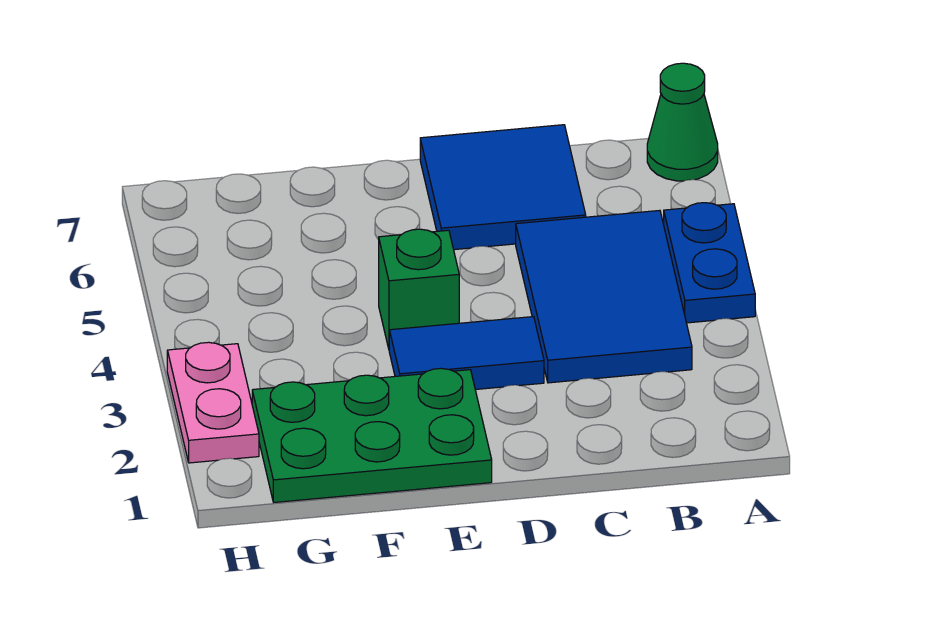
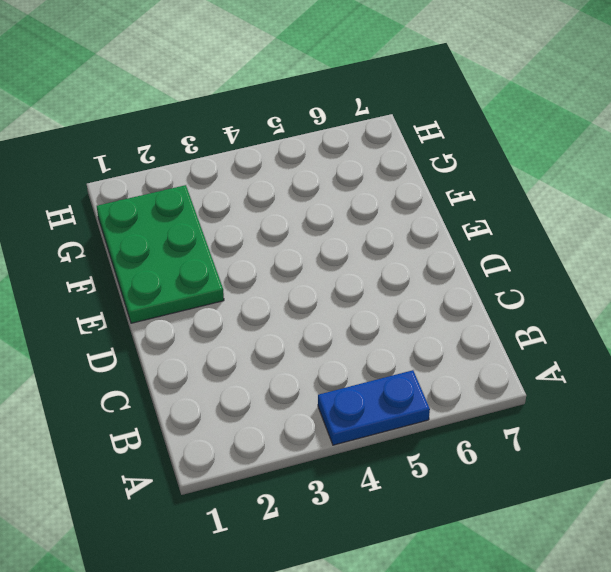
none -> green 1x1 cone [647,63,718,181]
none -> blue 2x3 tile [516,210,692,383]

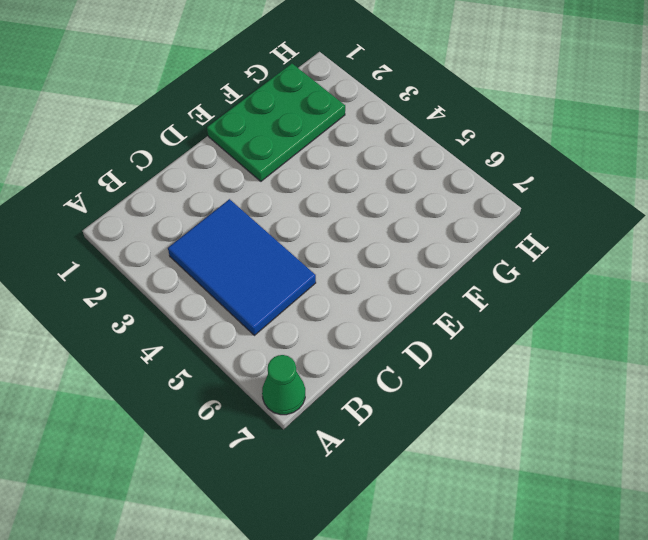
none -> blue 1x2 plate [664,203,755,323]
none -> blue 2x2 tile [420,125,586,250]

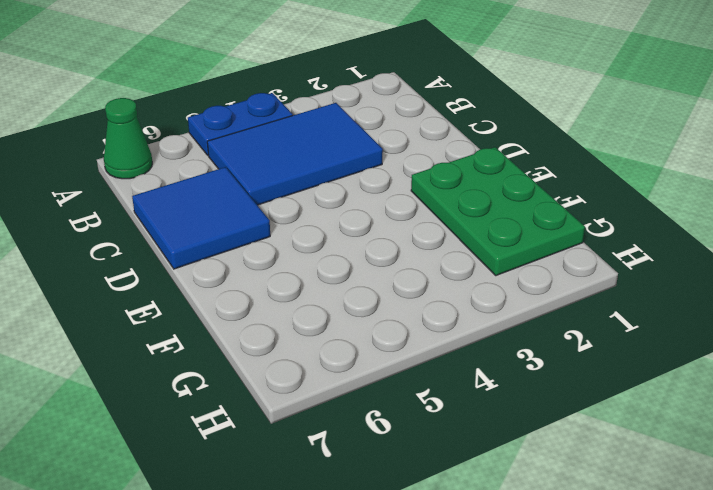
none -> blue 1x2 tile [389,317,544,390]
none -> green 1x1 brick [379,229,459,348]

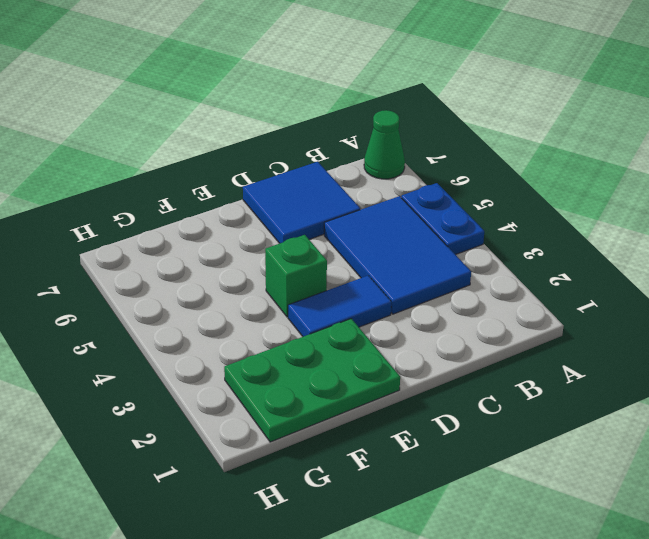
none -> pink 1x2 plate [167,342,259,463]

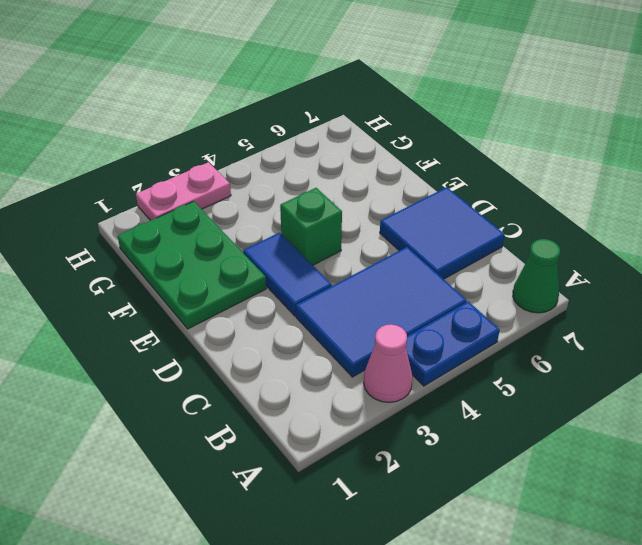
pink 1x1 cone [364,324,413,402] -> none

